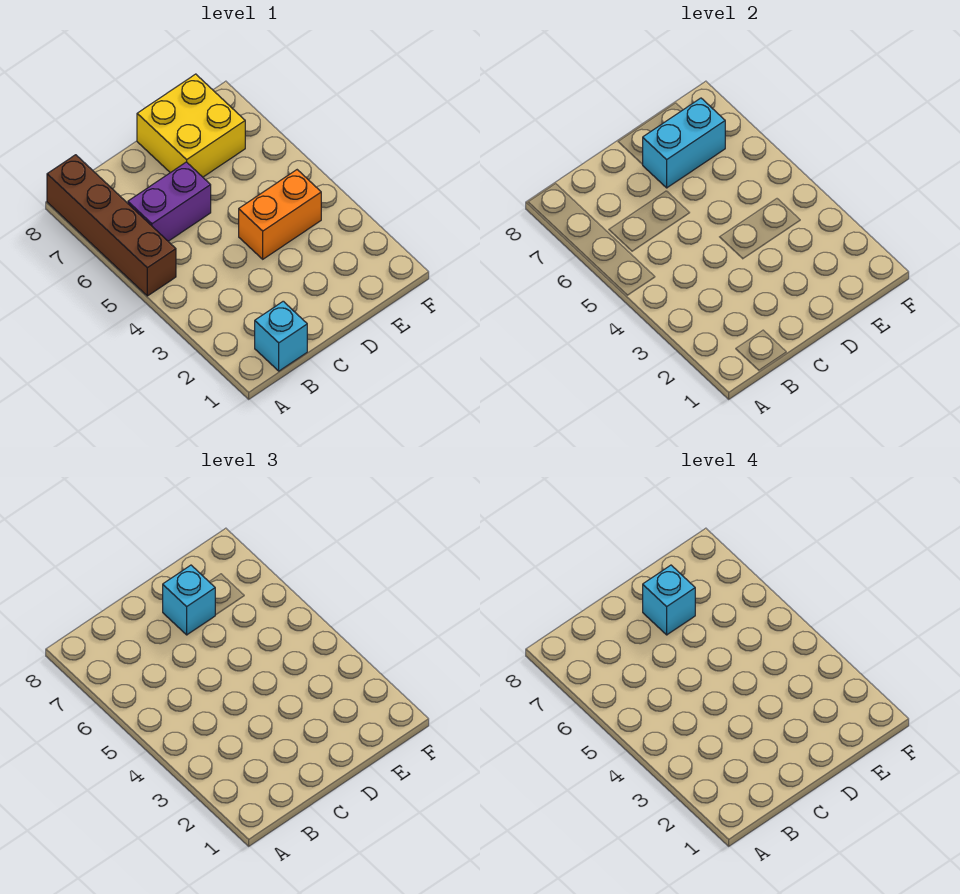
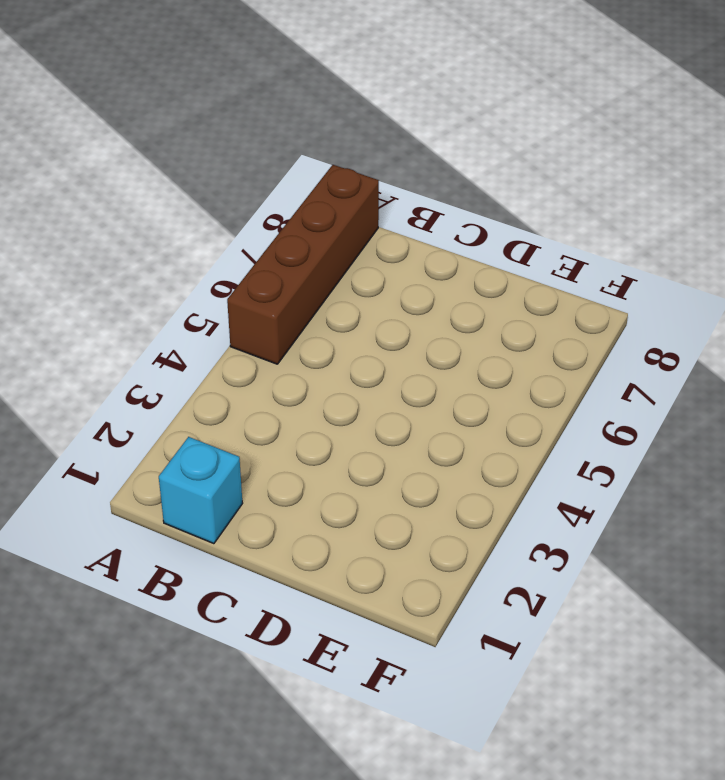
none -> purple 1x2 brick [128,162,211,241]
none -> orange 1x2 brick [239,170,321,259]

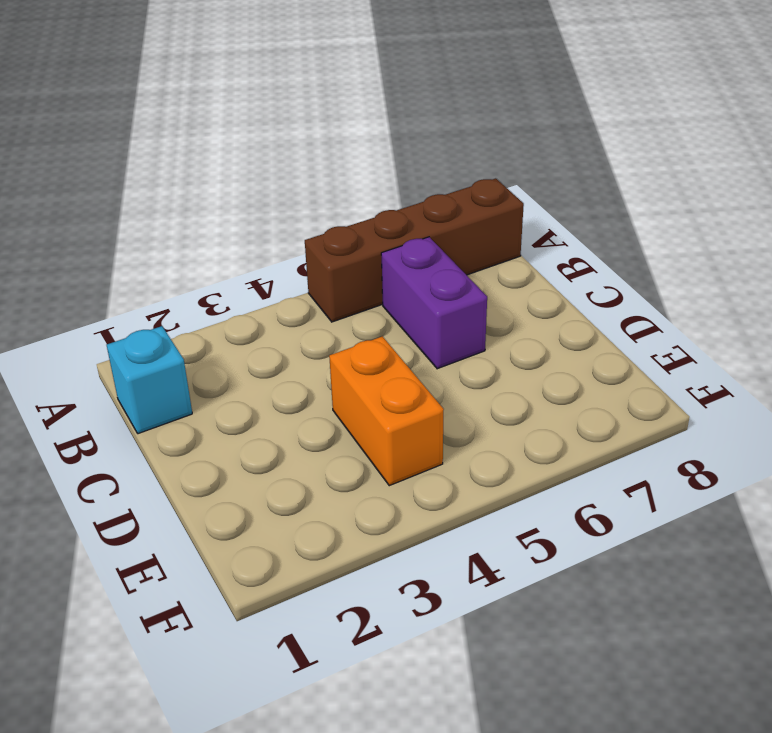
none -> yellow 2x2 brick [137,74,245,177]
none -> cyan 1x2 brick [642,98,725,188]

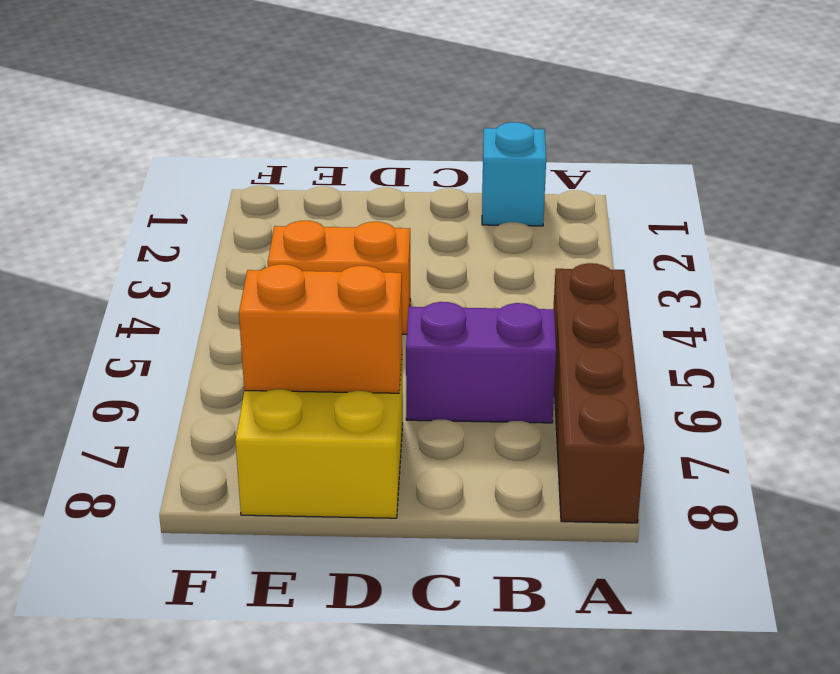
orange 1x2 brick [239,264,402,393] -> cyan 1x2 brick [642,98,725,188]
none -> cyan 1x1 brick [163,565,215,635]
none -> cyan 1x1 brick [643,565,695,635]

